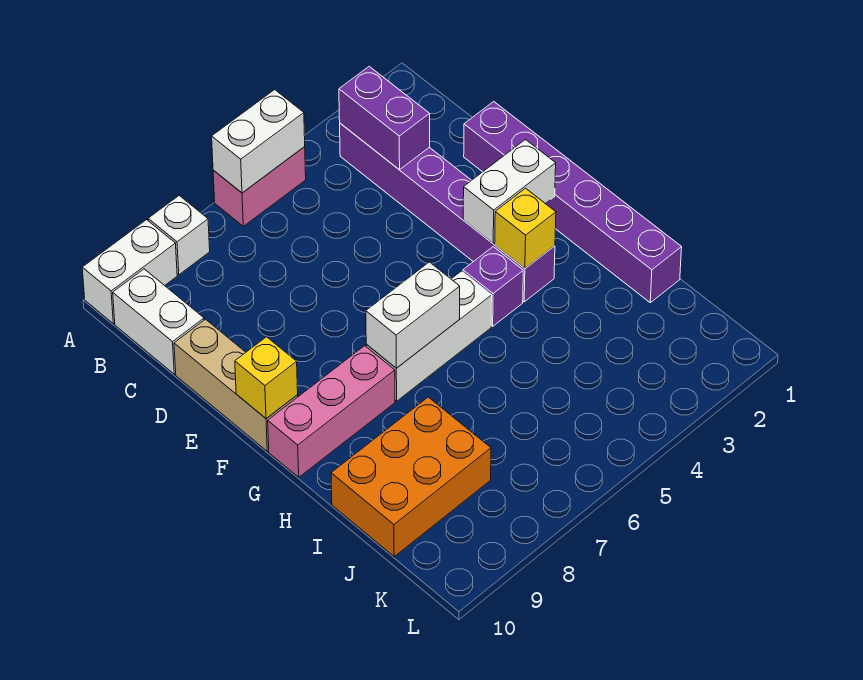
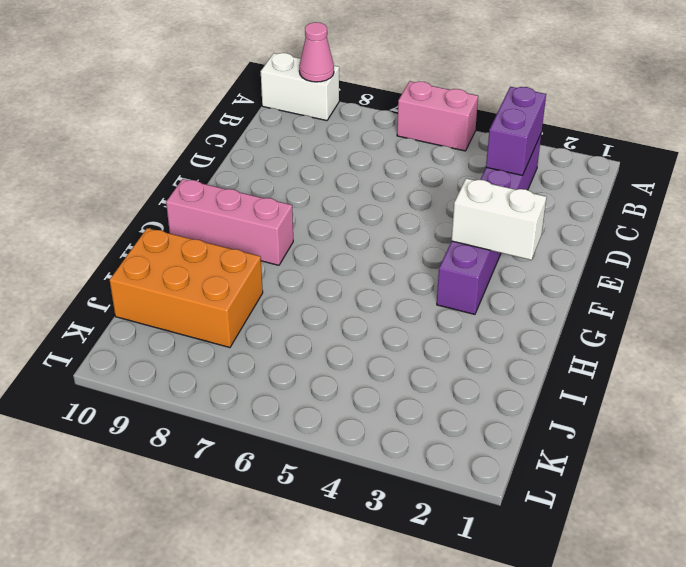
pink 1x1 cone [299,22,334,82] -> none
none -> white 1x1 brick [148,196,210,275]
none -> white 1x2 brick [113,269,204,374]
none -> purple 1x6 brick [464,102,682,303]

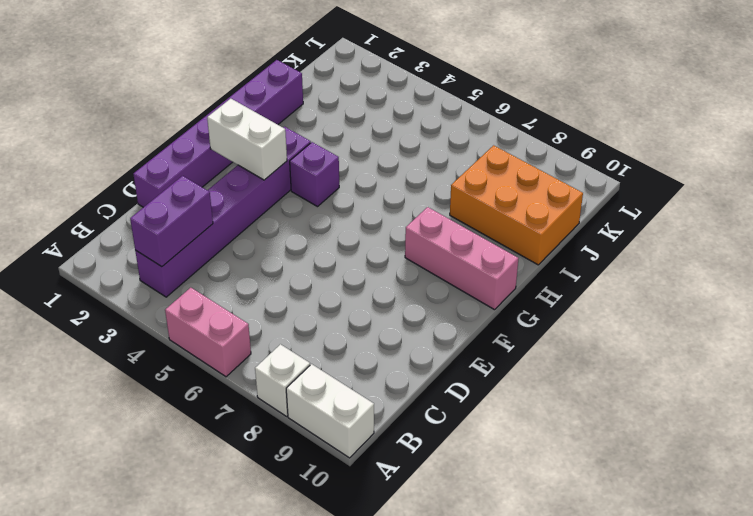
none -> white 1x2 brick [113,269,204,374]
none -> tan 1x3 brick [174,319,298,451]
none -> white 1x3 brick [366,271,492,401]

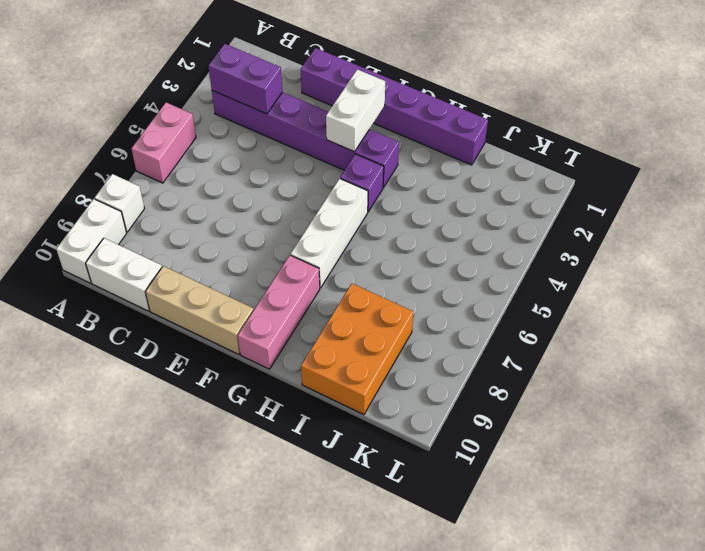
none -> white 1x2 brick [212,90,305,193]
none -> yellow 1x1 brick [235,337,298,419]
none -> yellow 1x1 brick [495,188,556,268]

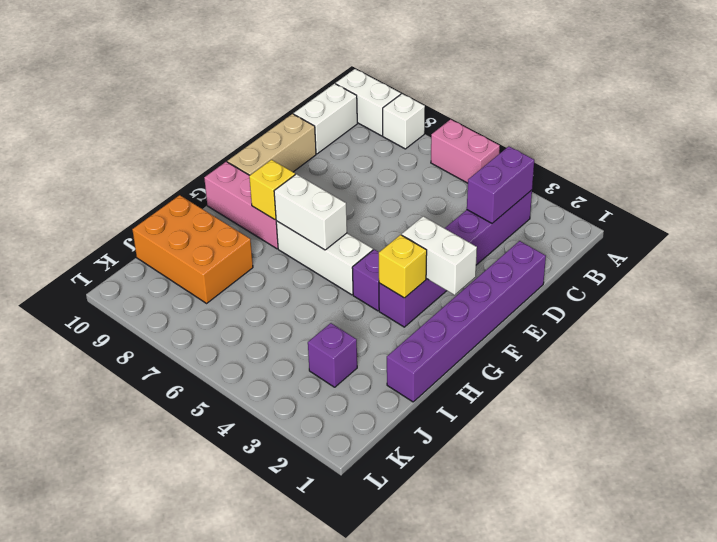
yellow 1x1 brick [249,160,295,220] -> yellow 1x1 brick moved to [235,337,298,419]
purple 1x1 brick [308,323,357,387] -> none
none -> white 1x2 brick [212,90,305,193]

